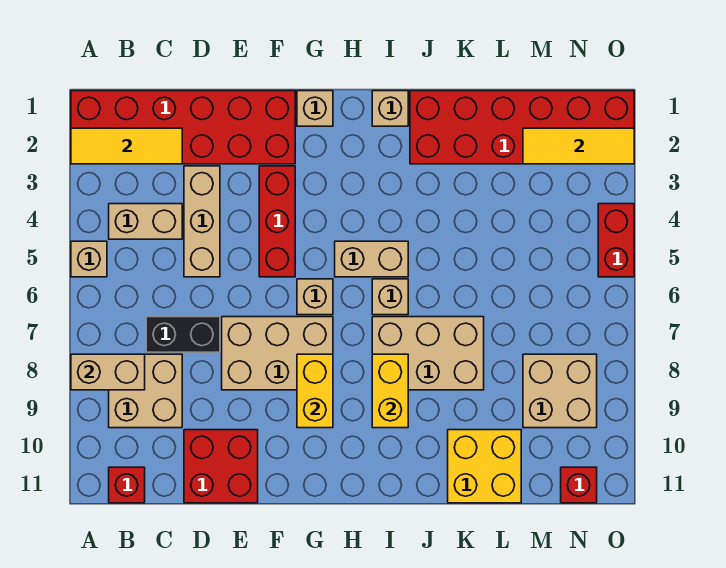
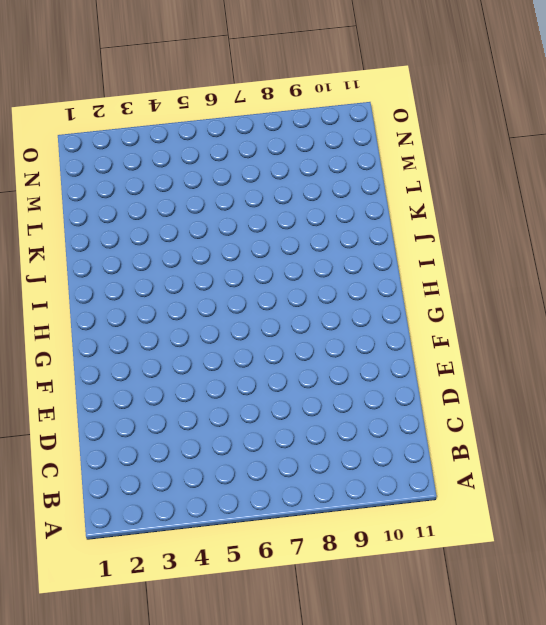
none -> red 2x6 brick [71,91,295,164]
none -> tan 1x1 brick [71,241,107,277]
none -> tan 1x2 brick [109,204,182,239]

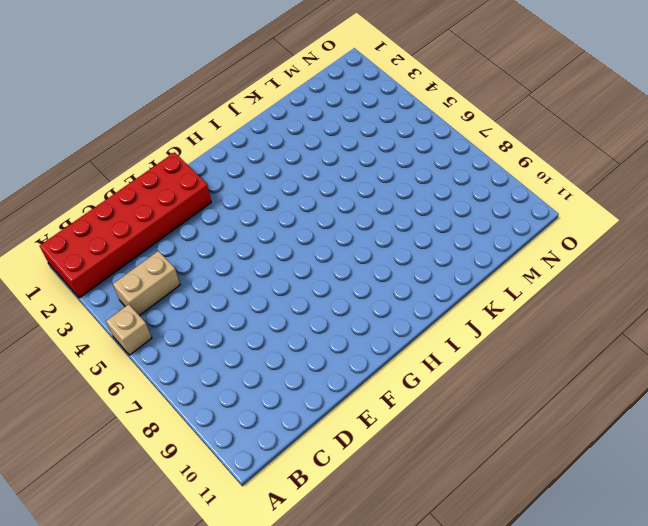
none -> tan 2x2 brick [109,354,182,428]
none -> red 1x1 brick [109,467,145,503]
none -> black 1x2 brick [146,317,220,352]

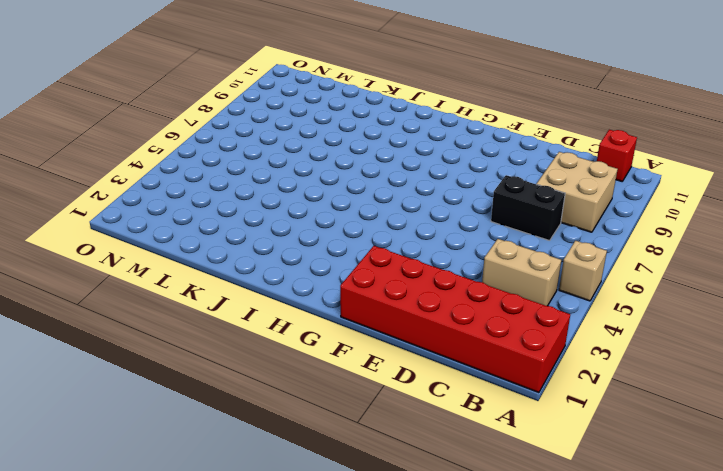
none -> tan 1x3 brick [184,166,220,277]
none -> red 2x2 brick [184,430,258,503]
none -> tan 2x3 brick [222,317,333,390]

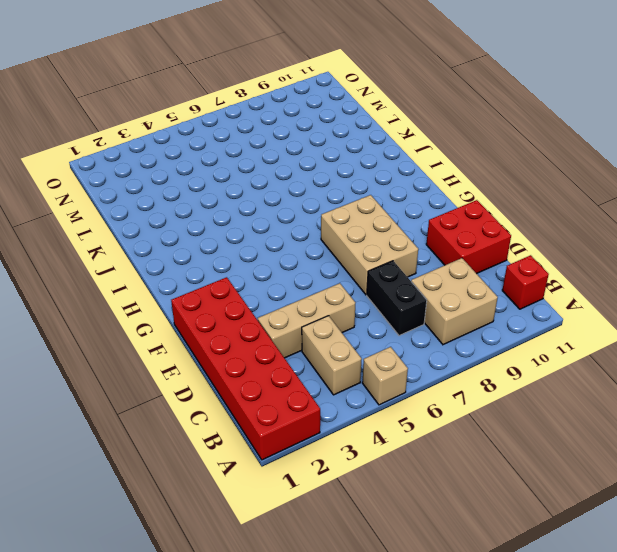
none -> red 1x3 brick [259,166,295,277]
none -> tan 1x1 brick [297,91,333,126]
none -> tan 1x1 brick [297,279,333,315]

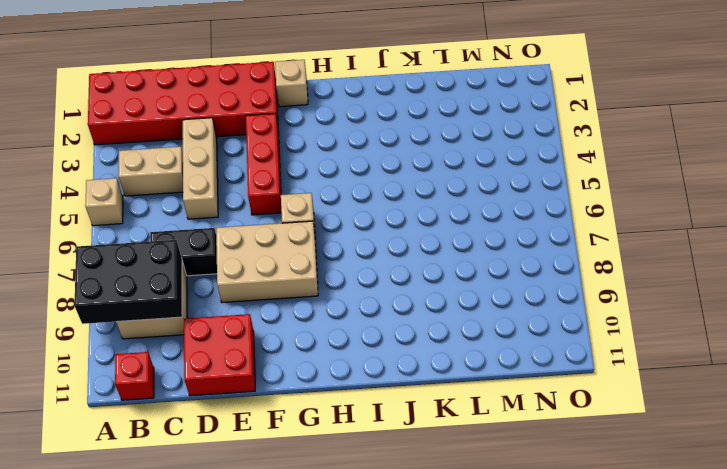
black 2x3 brick [74,240,182,324] -> tan 1x2 brick [71,354,145,390]
none -> tan 1x2 brick [335,241,408,277]
none -> tan 1x1 brick [372,91,408,126]
none -> tan 1x1 brick [372,279,408,315]

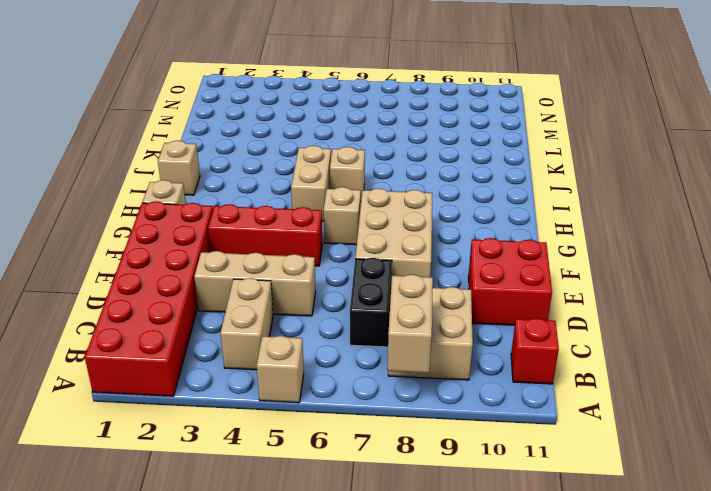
none -> tan 2x3 brick [372,317,484,390]
none -> red 2x6 brick [410,91,634,164]
none -> yellow 2x2 brick [448,430,521,503]

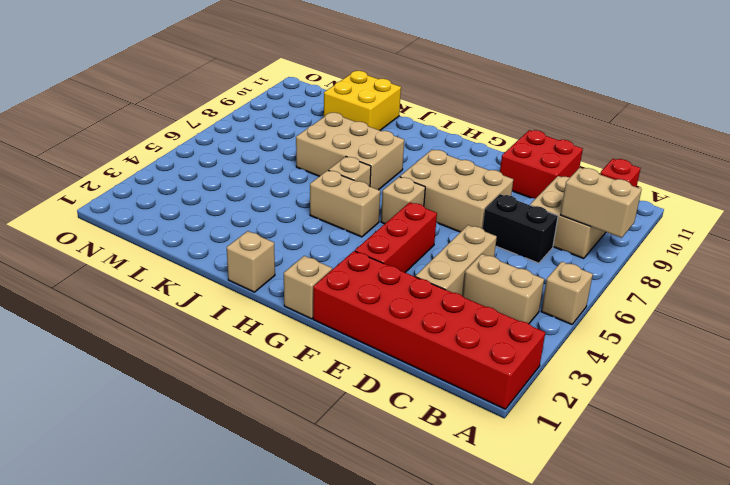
none -> red 2x6 brick [410,91,634,164]
none -> tan 2x2 brick [523,354,597,428]
none -> red 1x1 brick [561,467,597,503]

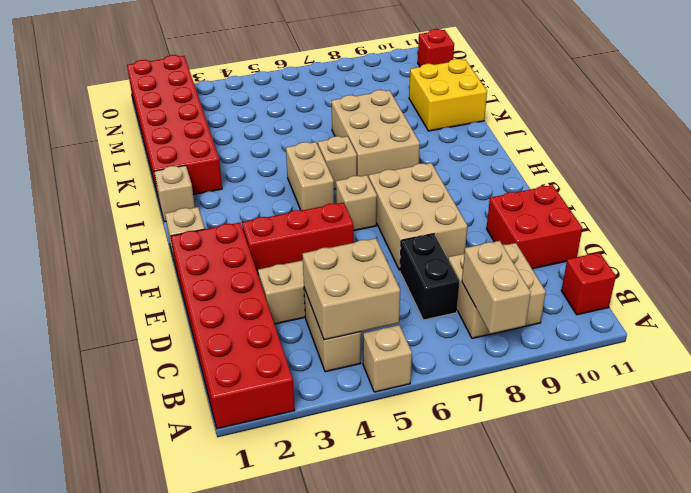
tan 2x2 brick [302,238,400,340] -> tan 2x2 brick moved to [523,354,597,428]
none -> red 1x2 brick [598,204,634,277]
none -> yellow 1x3 tile [71,128,182,164]
none -> yellow 1x2 brick [297,354,333,428]

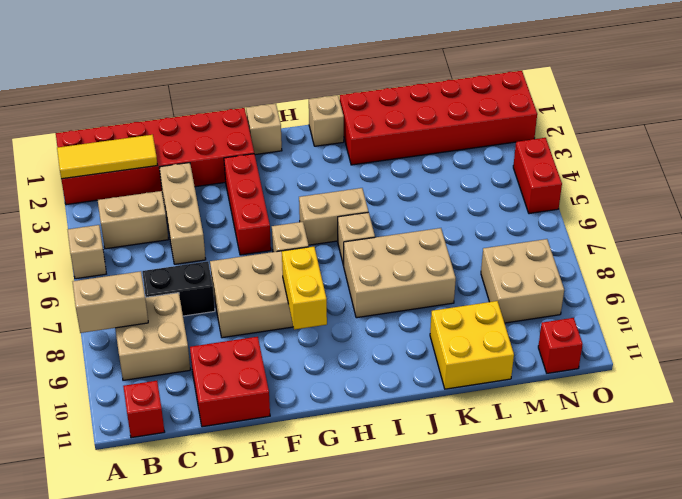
none -> yellow 1x2 brick [372,354,408,428]
none -> yellow 1x3 tile [523,128,634,164]

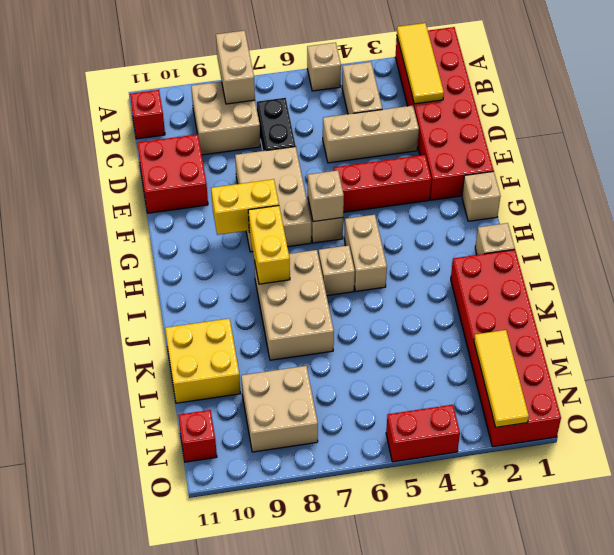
tan 1x1 brick [308,170,344,222] -> none
yellow 1x2 brick [248,206,290,284] -> yellow 1x2 brick turned to [372,354,408,428]

